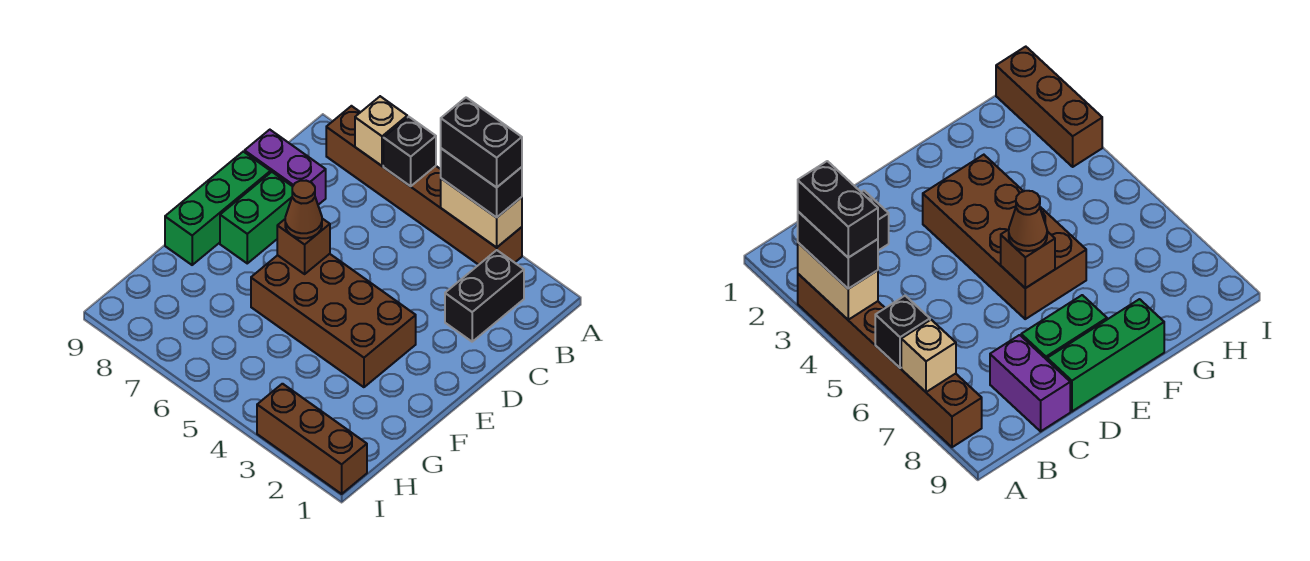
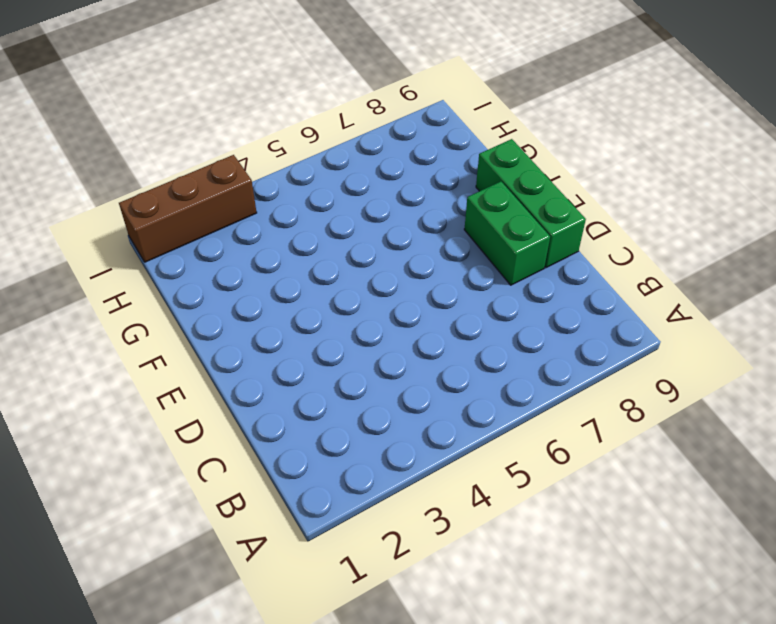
none -> brown 1x6 brick [326,106,522,265]
none -> black 1x2 brick [445,250,524,342]
none -> purple 1x2 brick [245,130,326,205]

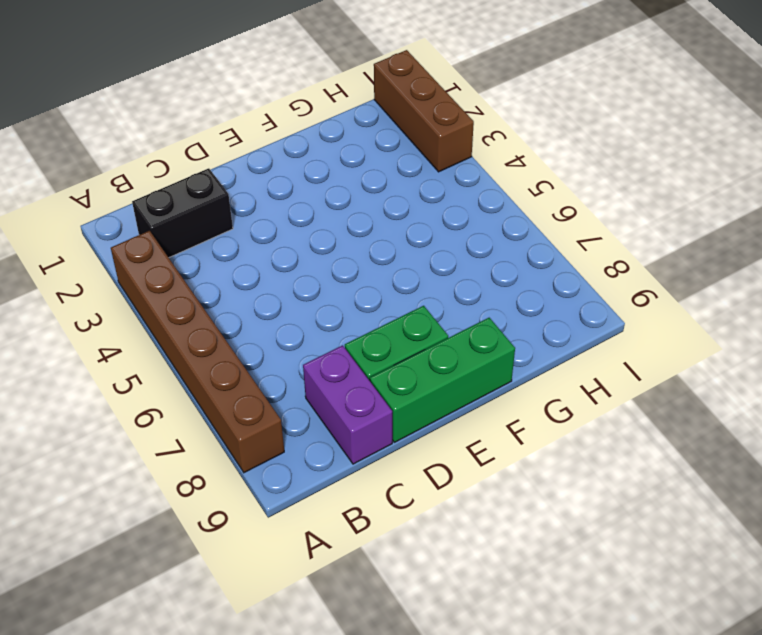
none -> brown 2x4 brick [251,254,416,387]
none -> tan 1x2 brick [441,178,522,248]
none -> black 1x1 brick [383,117,436,186]

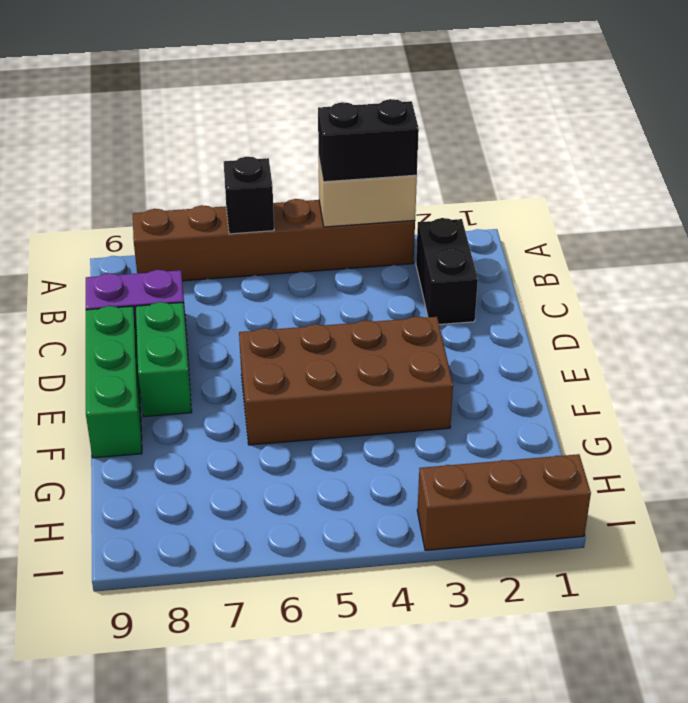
none -> tan 1x1 brick [355,96,407,166]
none -> brown 1x1 brick [277,219,330,274]
none -> brown 1x1 cone [285,181,322,238]

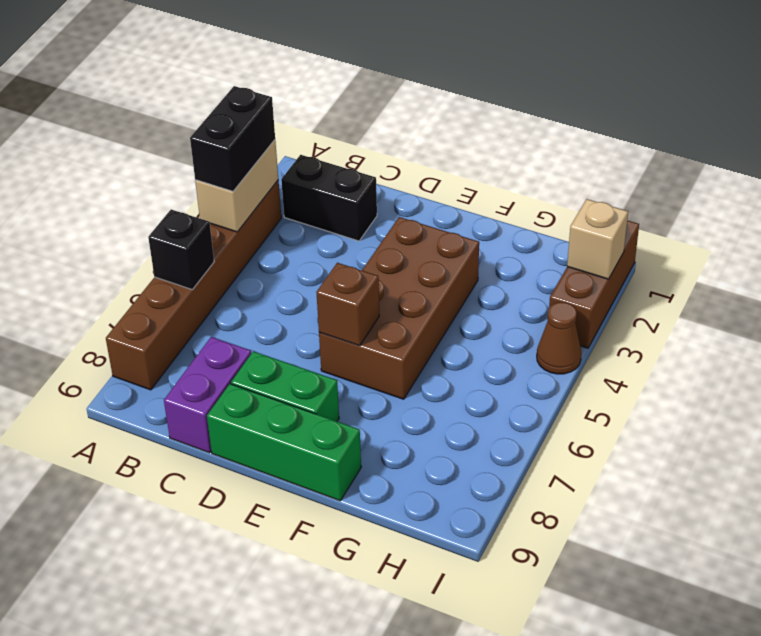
tan 1x1 brick [567,199,628,279] -> tan 1x1 brick moved to [355,96,407,166]
brown 1x1 cone [537,302,581,374] -> brown 1x1 cone moved to [285,181,322,238]
none -> black 1x2 brick [441,98,522,187]

